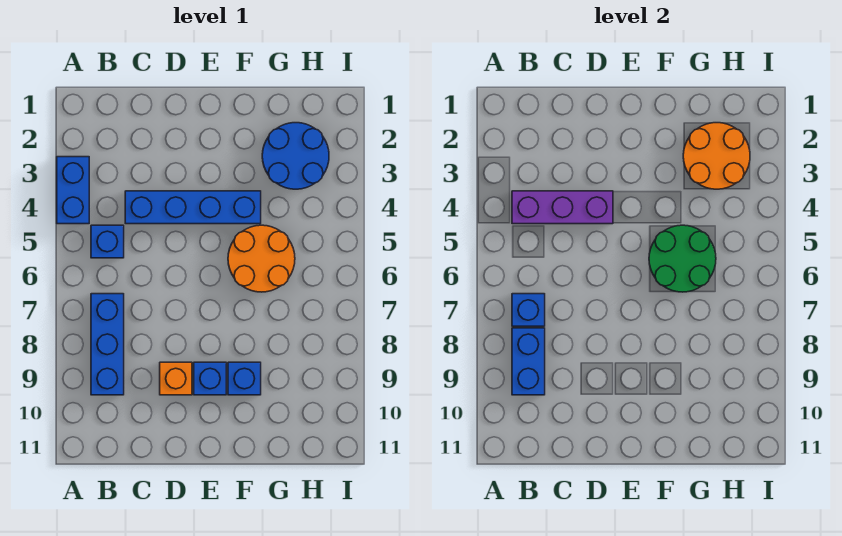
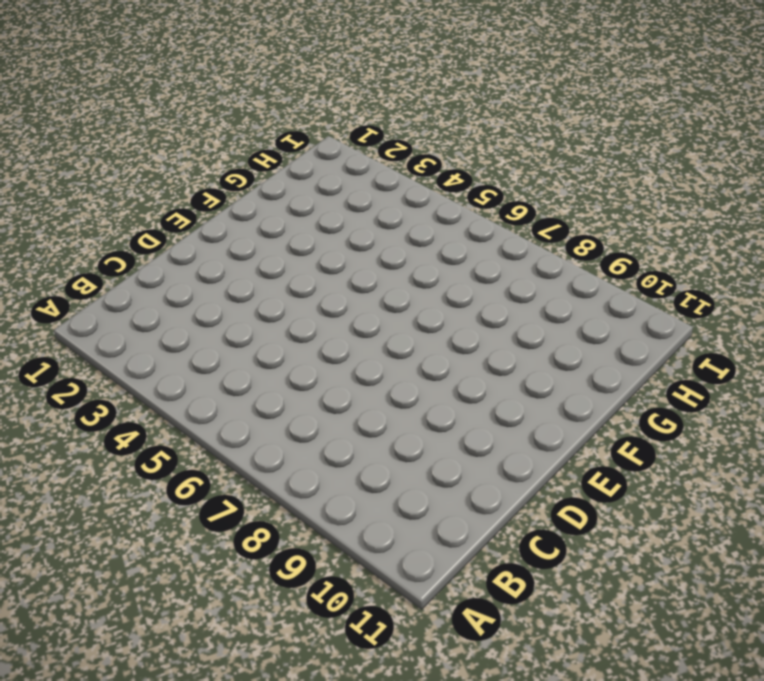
none -> blue 1x2 brick [57,157,89,224]
none -> blue 1x1 brick [91,225,124,258]
none -> blue 1x3 brick [91,294,124,395]

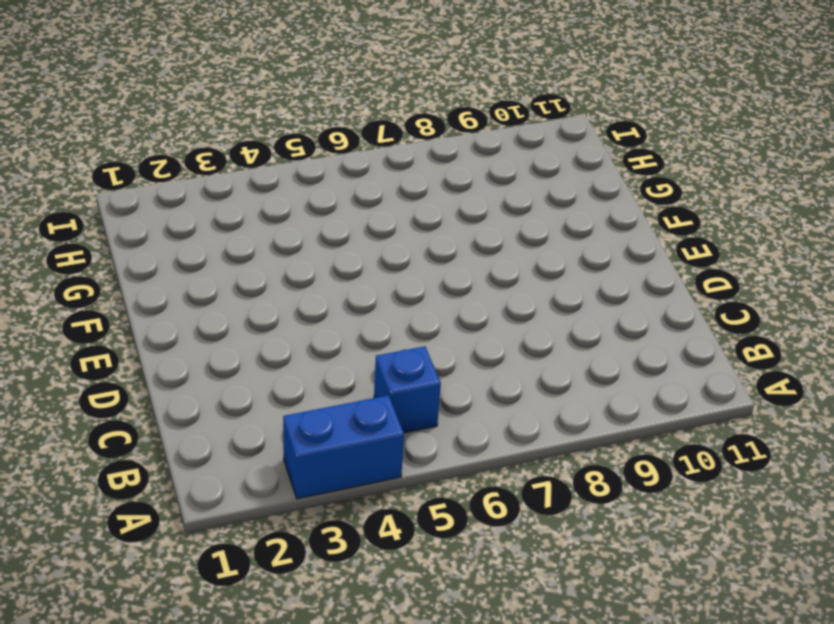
none -> blue 1x3 brick [91,294,124,395]
none -> blue 1x4 brick [125,191,261,224]
none -> orange 1x1 brick [160,362,192,395]

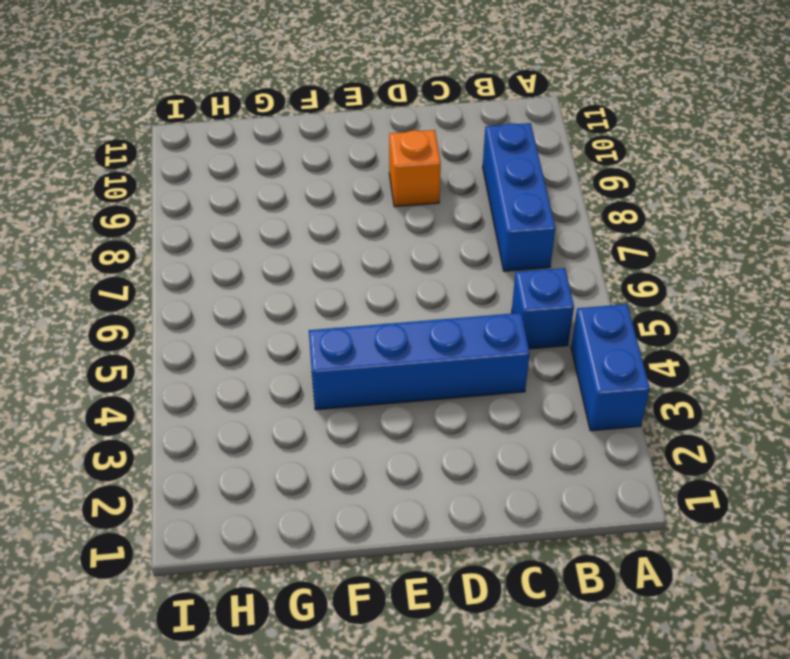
none -> blue 1x1 brick [194,362,226,395]
none -> orange 2x2 round brick [228,225,295,292]
none -> blue 1x1 brick [228,362,261,395]

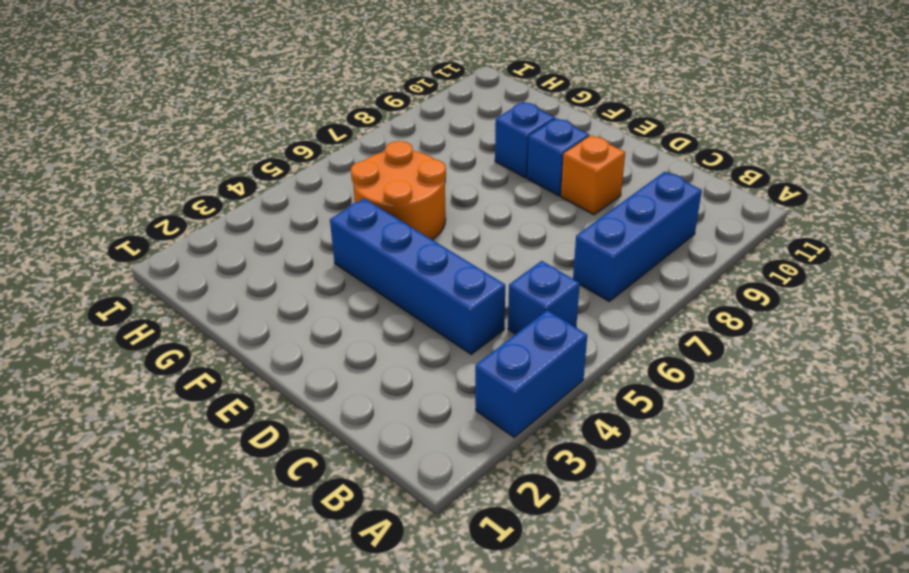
none -> blue 2x2 round brick [262,123,329,189]
none -> purple 1x3 brick [512,191,613,224]
none -> blue 1x1 brick [512,294,545,326]

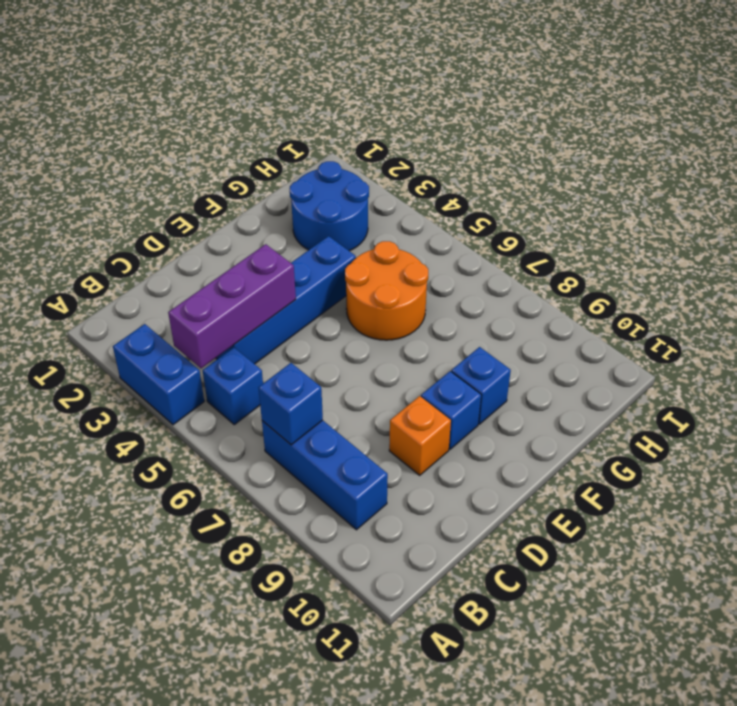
none -> blue 1x2 brick [512,328,545,395]
none -> green 2x2 round brick [649,225,716,292]
none -> orange 2x2 round brick [683,123,750,189]

